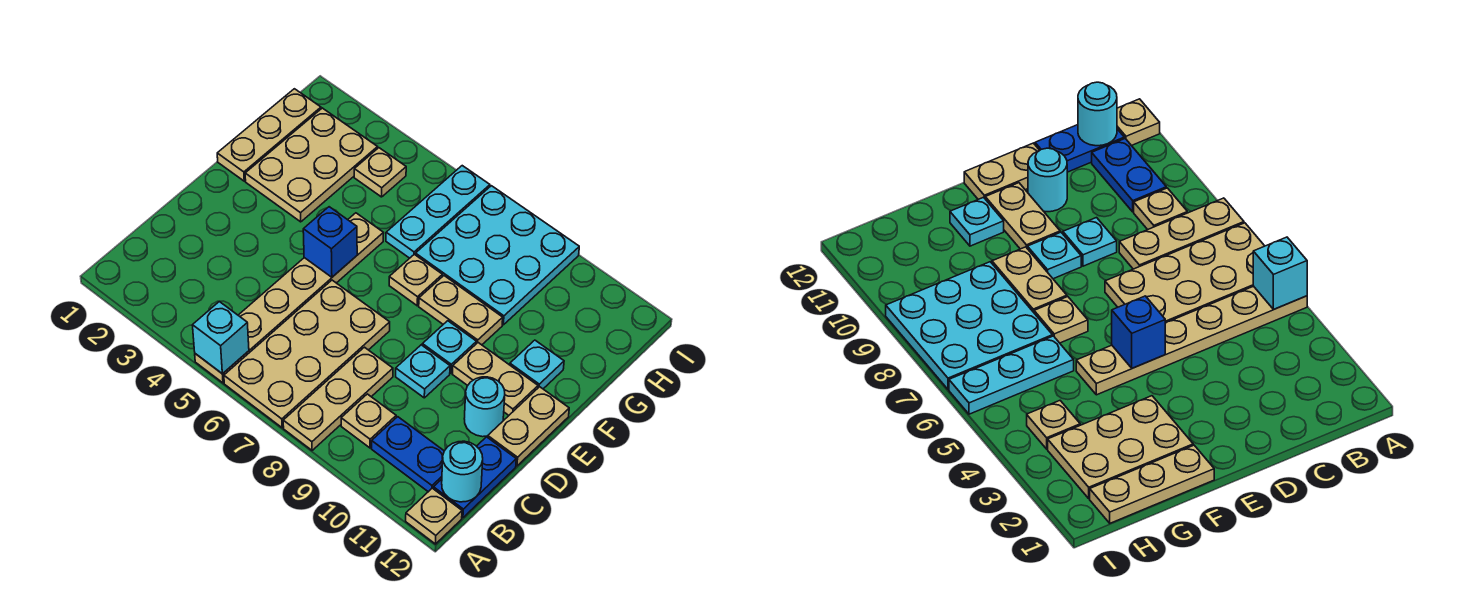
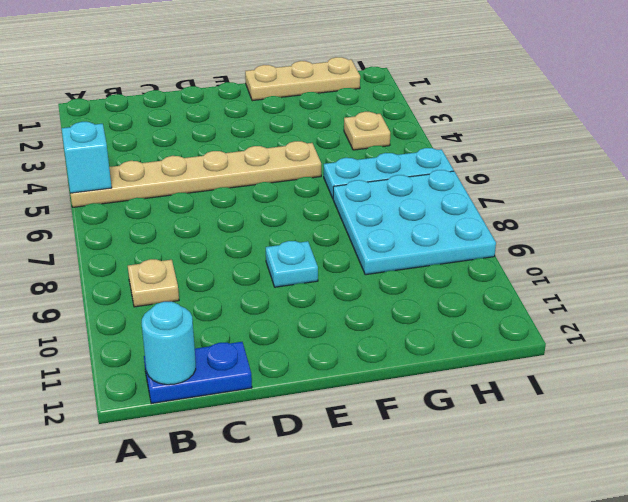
none -> tan 2x4 plate [224,280,390,428]
none -> tan 1x3 plate [283,347,393,450]
none -> tan 1x1 plate [406,488,462,544]

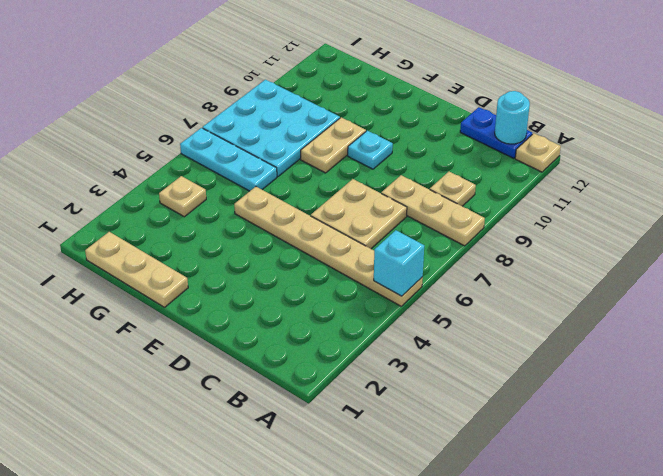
tan 2x2 plate [311,179,407,249] -> tan 2x4 plate [224,280,390,428]
none -> blue 1x2 plate [372,417,444,492]
none -> cyan 1x1 plate [396,345,450,398]
none -> cyan 1x1 round brick [464,377,505,437]

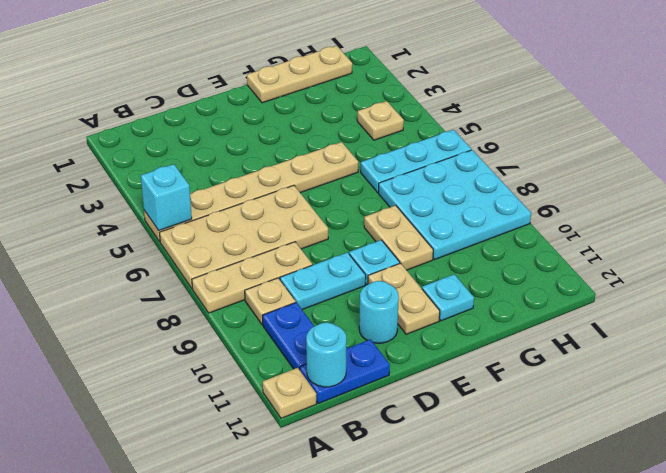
cyan 1x2 plate [280,252,366,310] -> cyan 1x1 plate [396,345,450,398]
none -> tan 1x2 plate [488,387,569,466]
none -> tan 2x3 plate [245,108,378,222]
none -> tan 1x1 plate [389,254,442,306]

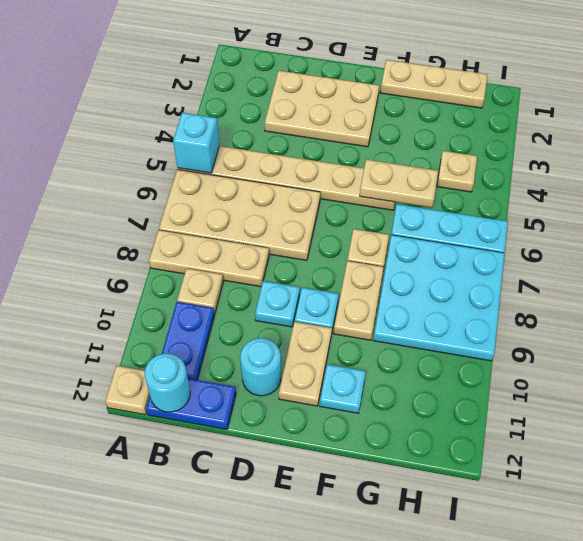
tan 2x3 plate [265,71,379,147] -> tan 2x3 plate moved to [245,108,378,222]
tan 1x2 plate [360,160,438,208] -> tan 1x2 plate moved to [488,387,569,466]
none -> blue 1x1 brick [303,207,357,277]

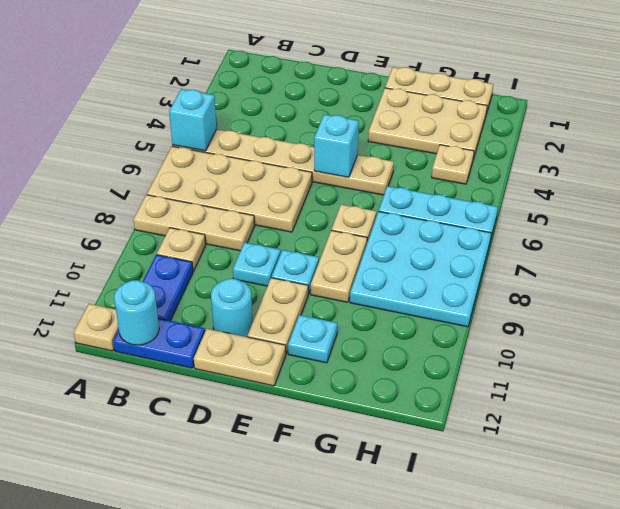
cyan 1x1 brick [314,115,359,177] -> blue 1x1 brick [303,207,357,277]

